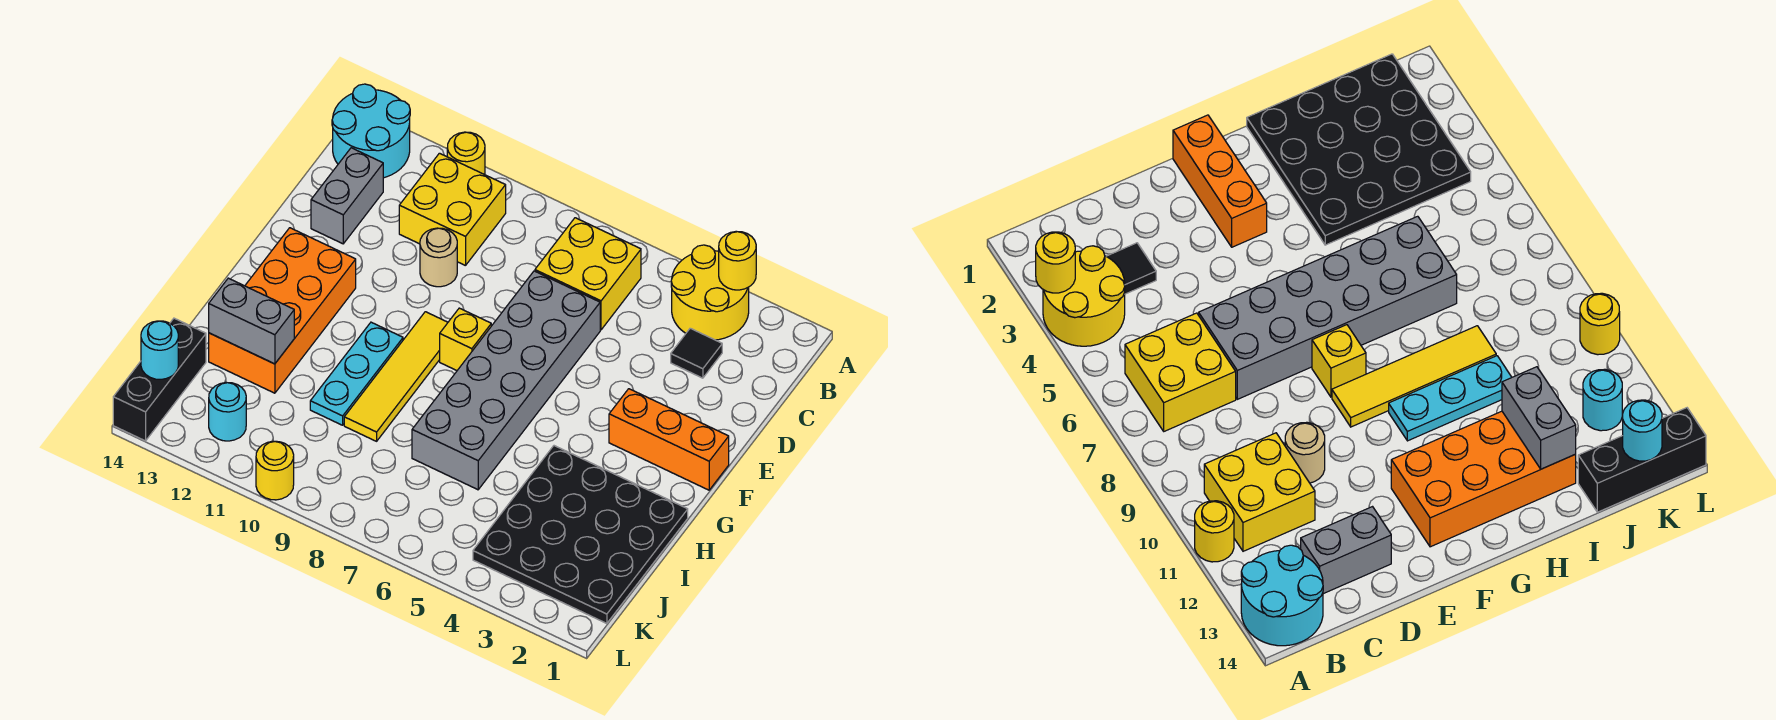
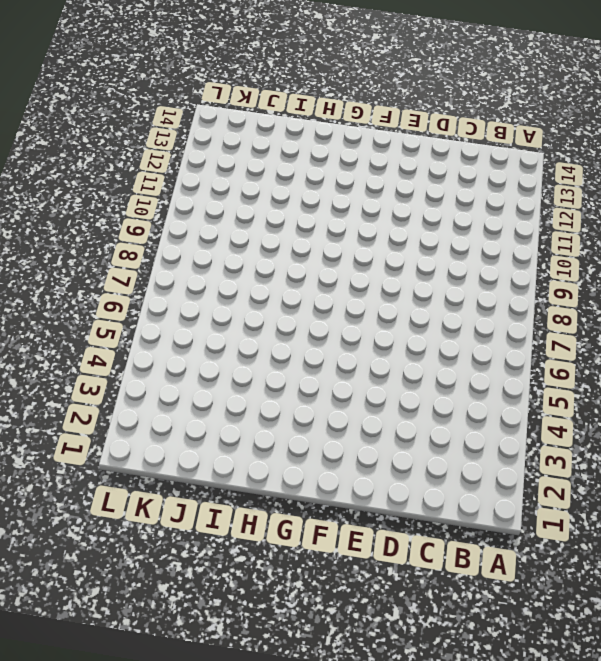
none -> yellow 2x2 round brick [671,245,749,340]
none -> yellow 1x1 round brick [447,132,485,175]
none -> cyan 2x2 round brick [332,84,410,178]

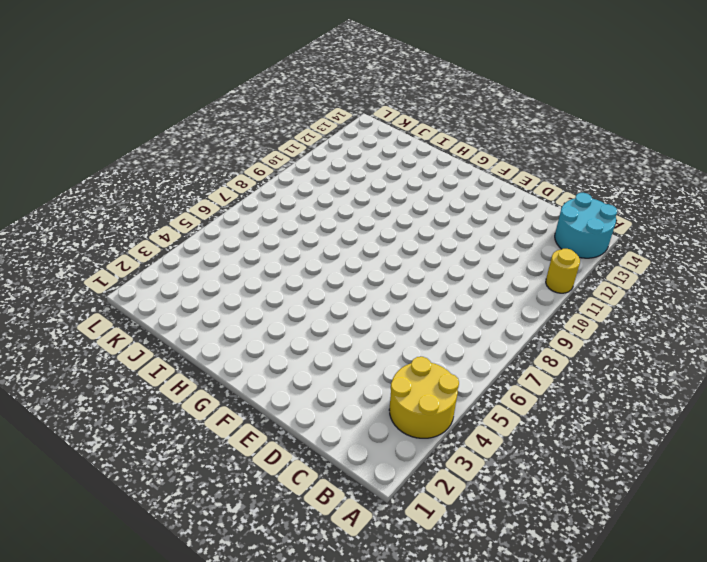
none -> yellow 2x2 brick [535,218,641,330]
none -> yellow 2x2 brick [399,153,506,266]
none -> black 1x1 tile [671,328,722,378]

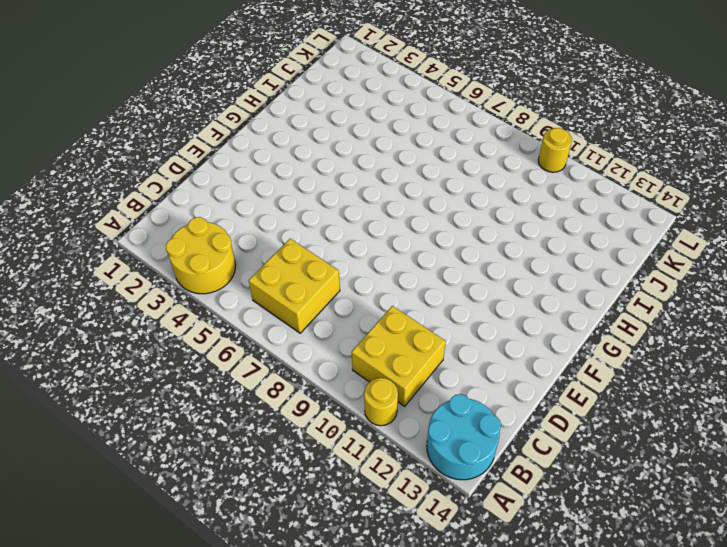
none -> black 1x1 tile [671,328,722,378]
none -> grey 1x2 brick [311,148,383,244]
none -> grey 2x6 brick [412,271,600,490]

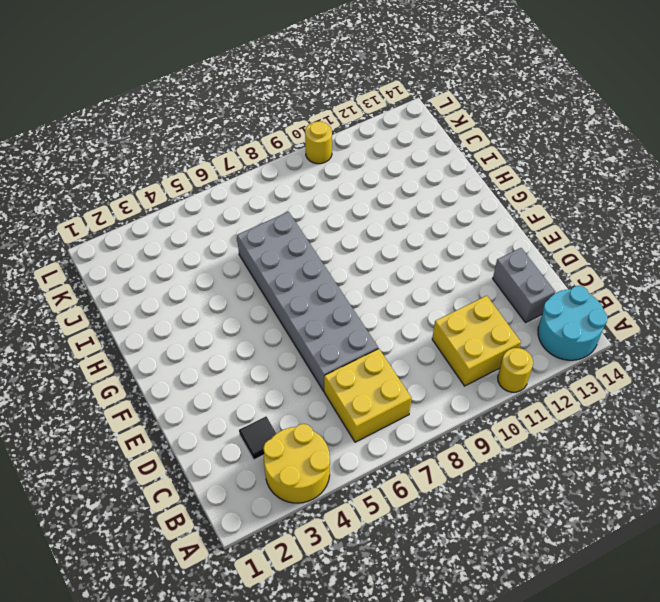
none -> tan 1x1 round brick [420,228,457,287]
none -> orange 1x3 brick [609,389,729,490]
none -> yellow 1x1 brick [440,308,491,370]

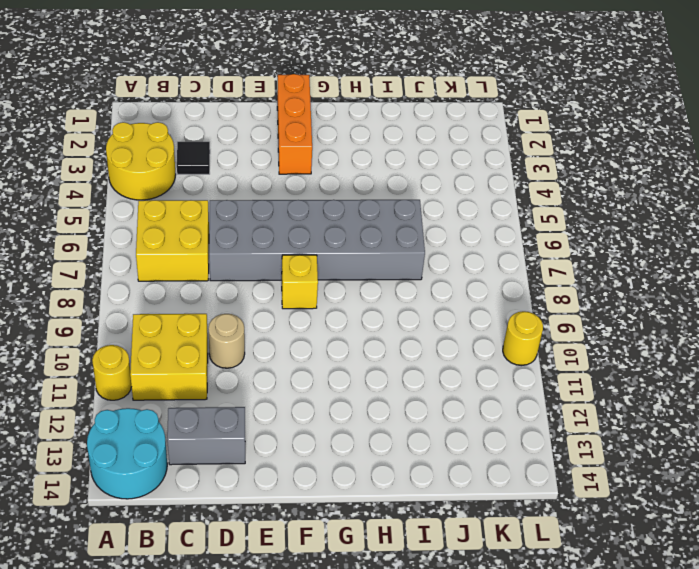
none -> yellow 1x4 tile [344,312,448,441]
none -> orange 2x4 brick [209,228,356,393]
none -> cyan 1x3 plate [310,322,403,425]

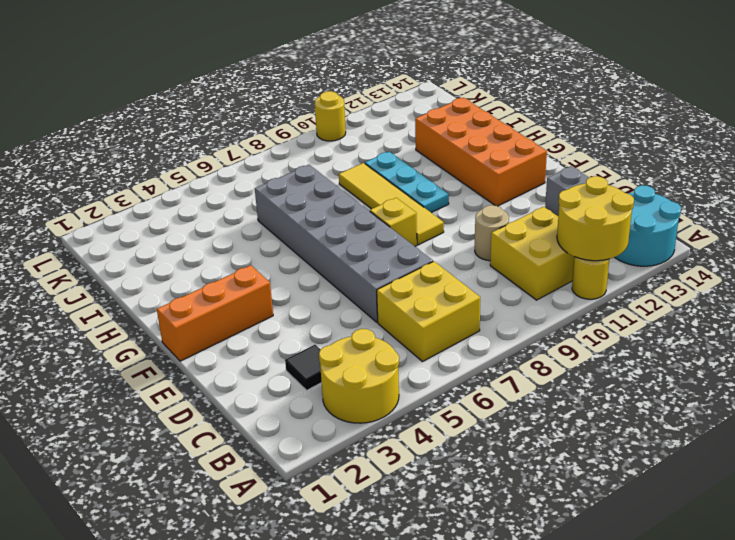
yellow 2x2 round brick [557,176,634,261] -> none
none -> black 4x4 plate [473,446,688,624]
none -> black 1x3 brick [113,318,206,441]
none -> cyan 1x1 round brick [209,382,246,441]

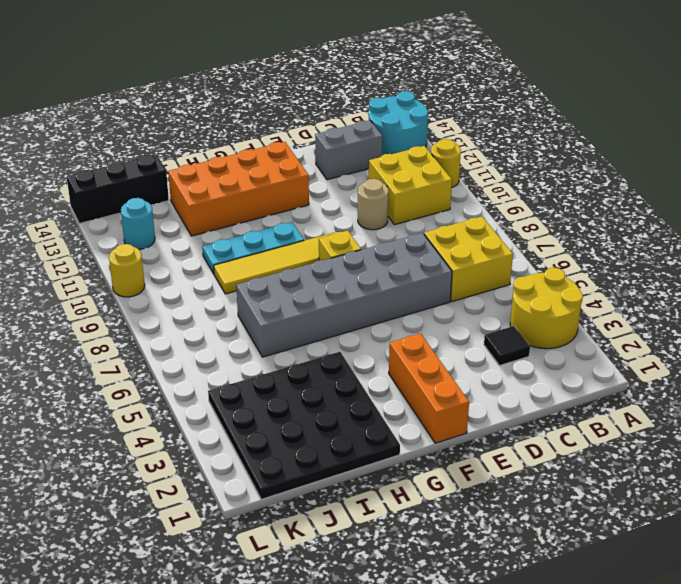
none -> yellow 1x1 round brick [719,231,756,290]
none -> grey 1x2 brick [209,278,294,364]
none -> cyan 1x1 round brick [141,321,178,379]

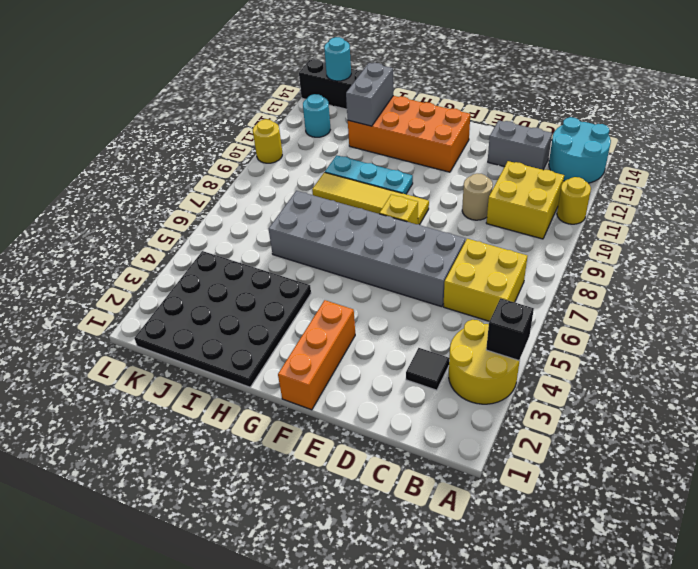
black 1x1 brick [486,298,534,360] -> none
none -> yellow 1x1 round brick [719,231,756,290]

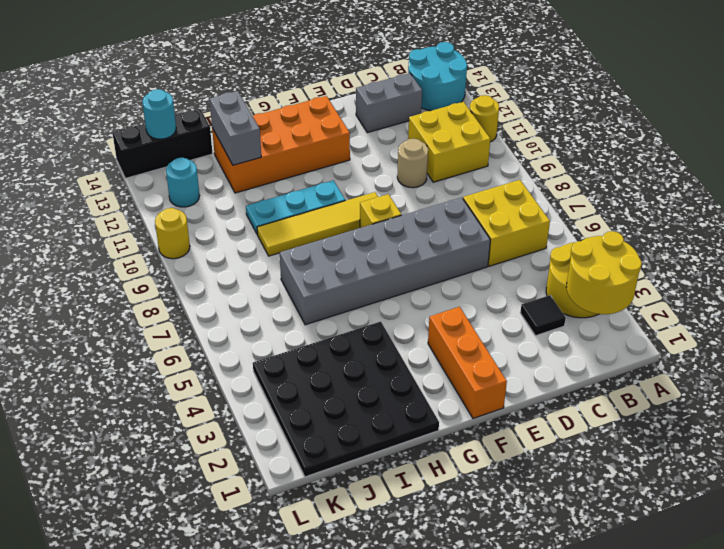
yellow 2x2 round brick [567,231,642,314] -> yellow 1x1 round brick [719,231,756,290]

